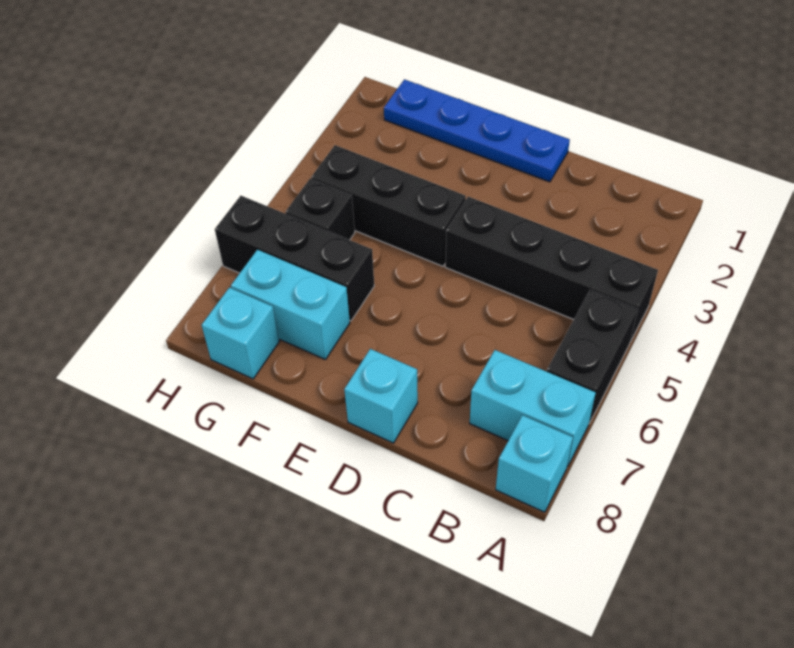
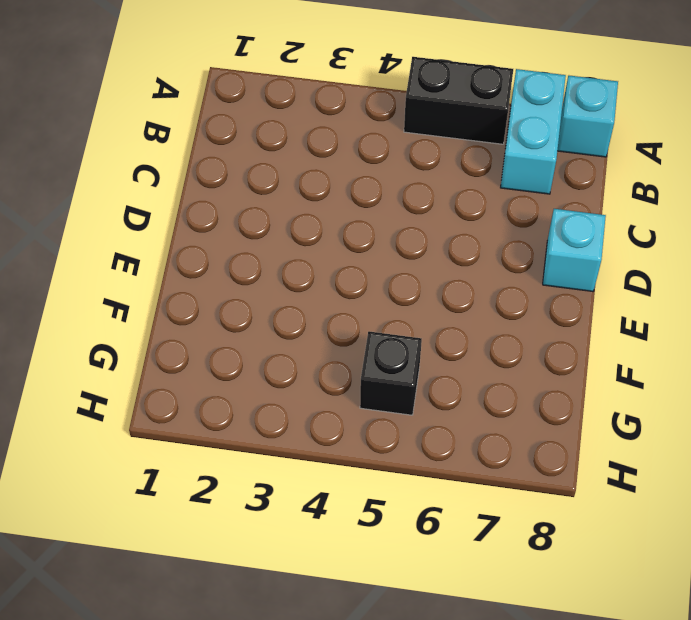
none -> black 1x4 brick [445,197,658,342]
none -> blue 1x4 plate [384,79,570,182]

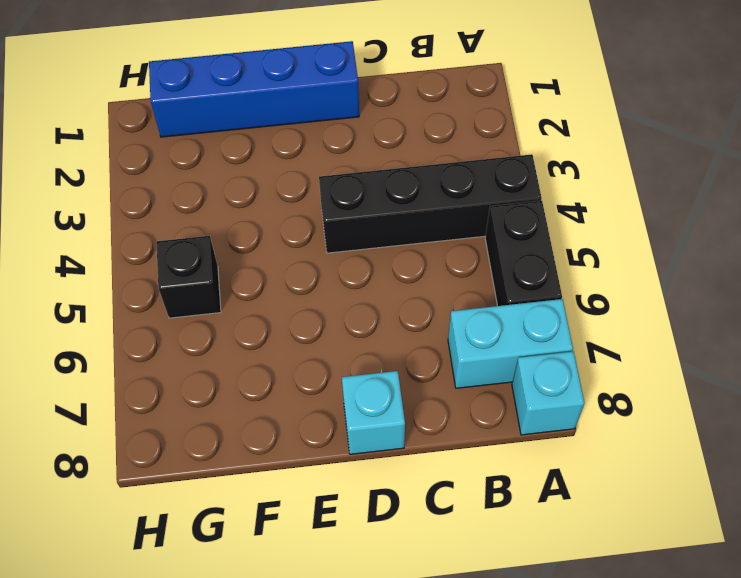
blue 1x4 brick [149,41,359,137] -> blue 1x4 plate [384,79,570,182]
none -> black 1x3 brick [311,145,466,266]
none -> black 1x3 brick [215,196,374,321]

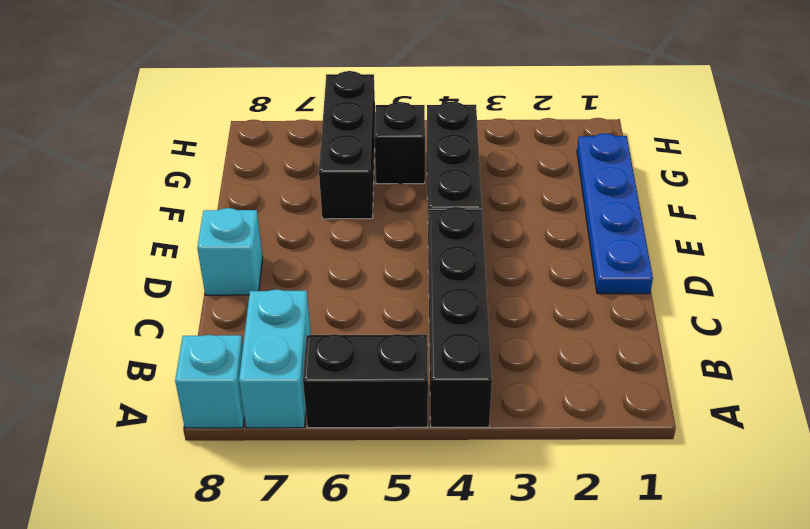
none -> cyan 1x2 brick [231,250,350,360]
none -> cyan 1x1 brick [202,287,279,379]

